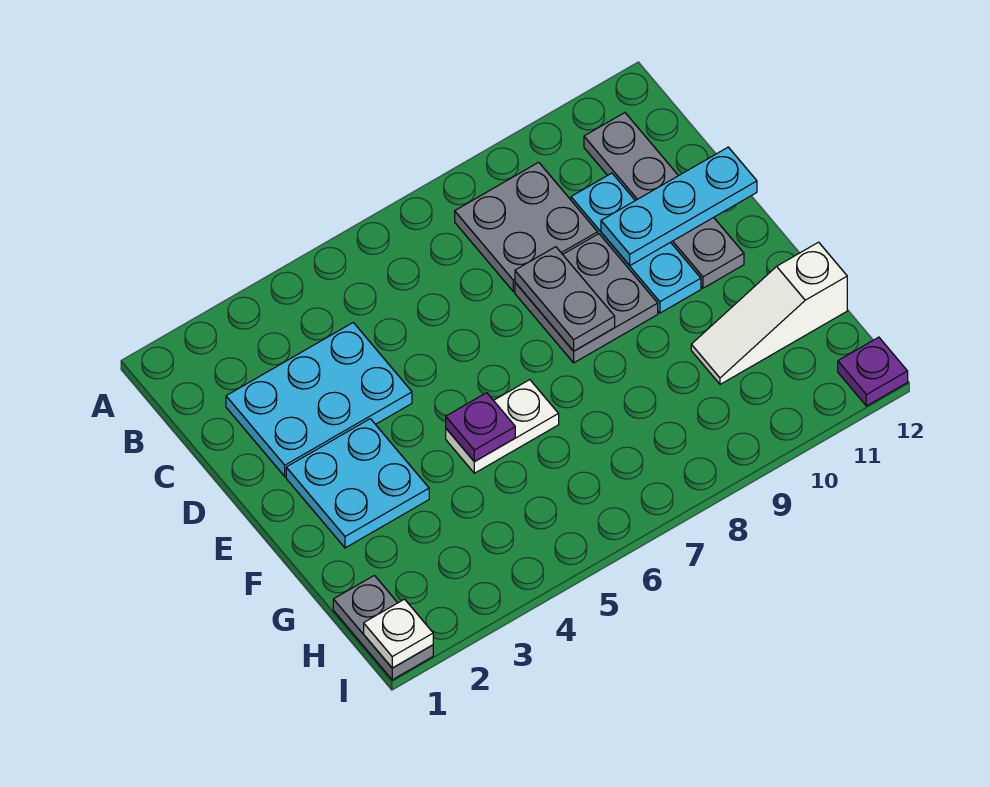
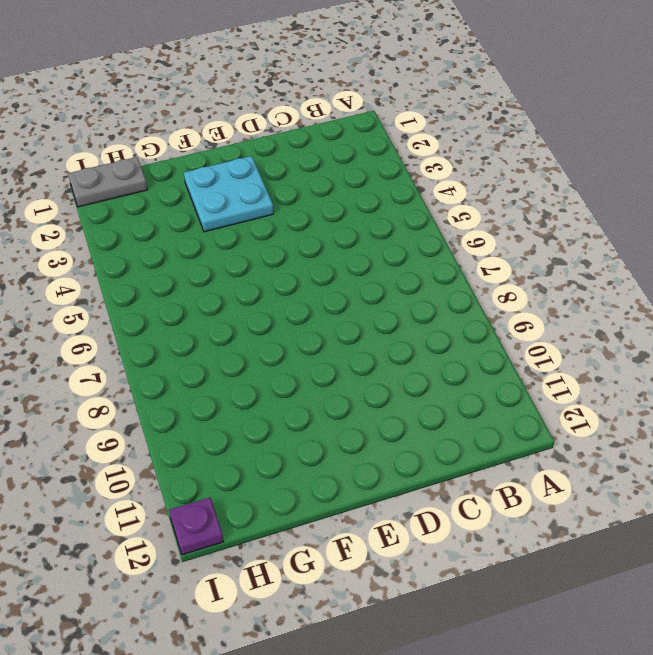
none -> grey 2x2 plate [455,162,598,292]
none -> grey 1x4 plate [584,113,744,288]
none -> cyan 2x3 plate [226,323,412,476]

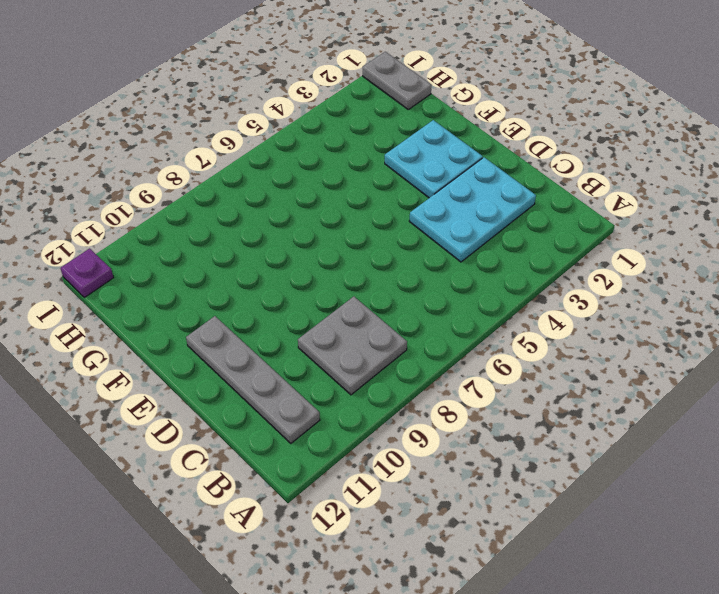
none -> cyan 1x3 plate [571,173,701,313]
none -> grey 2x2 plate [515,234,658,363]
none -> white 1x2 plate [446,380,559,473]

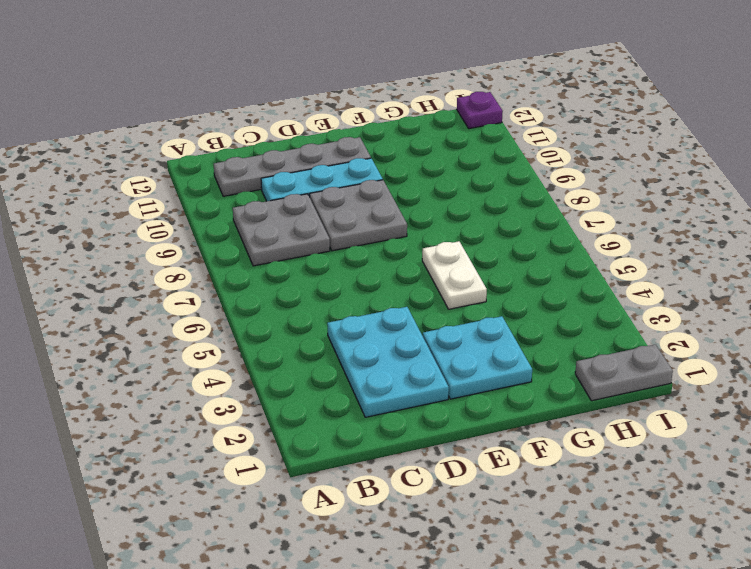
none -> white 1x3 slope [691,242,847,384]
none -> grey 1x2 plate [515,247,615,351]
none -> cyan 1x3 plate [601,147,757,266]

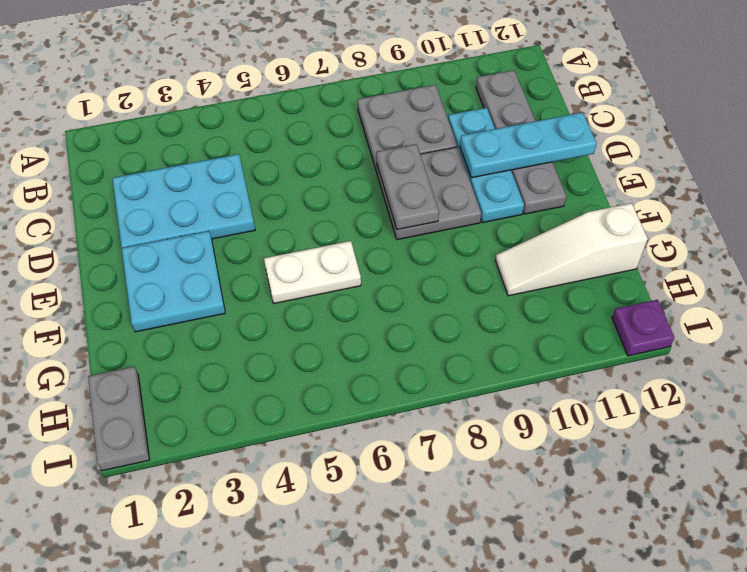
none -> purple 1x1 plate [446,393,515,462]
none -> white 1x1 plate [364,599,433,668]

